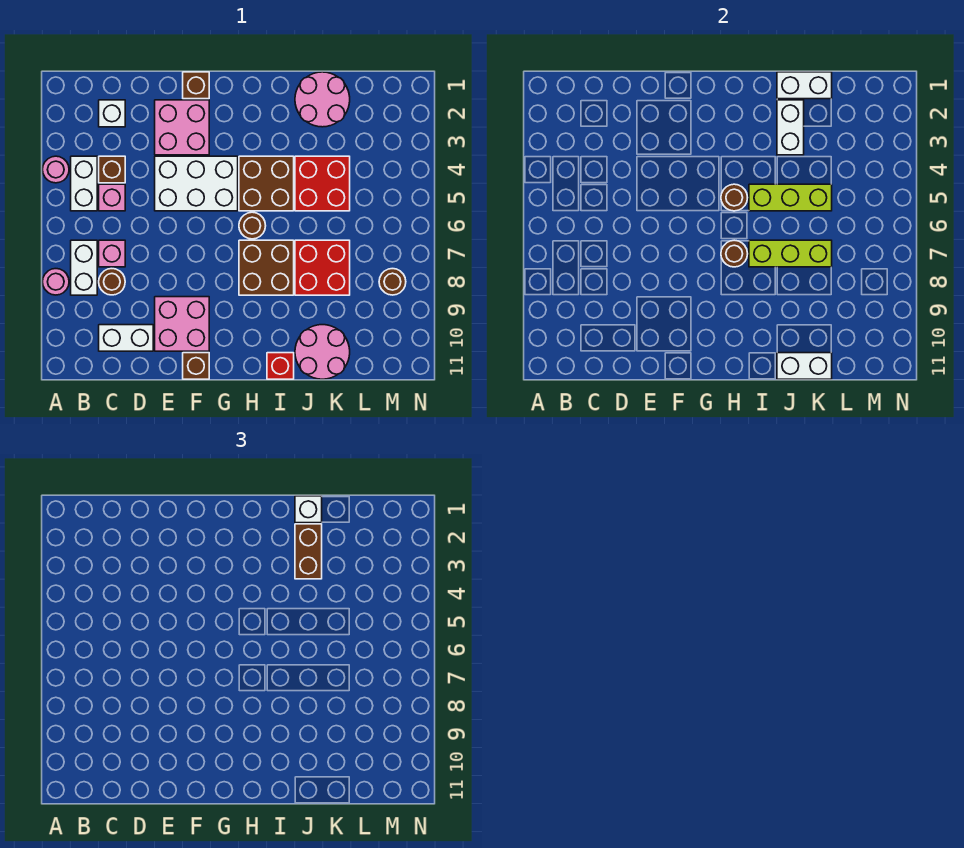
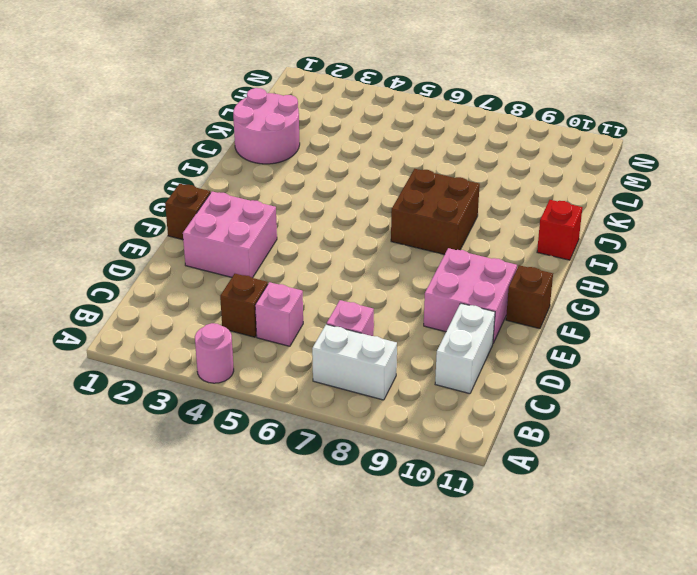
none -> pink 1x1 round brick [43,269,69,295]
none -> white 1x2 brick [71,156,97,211]
none -> white 1x1 brick [99,100,125,127]
none -> brown 1x1 round brick [99,269,125,295]

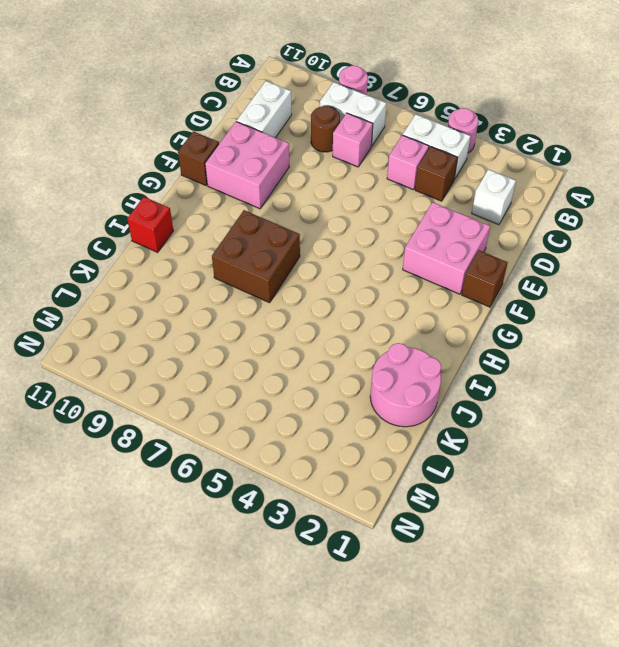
none -> white 2x3 brick [155,156,238,211]
none -> brown 2x2 brick [239,156,294,211]
none -> brown 1x1 round brick [239,212,266,239]
none -> red 2x2 brick [295,156,350,211]

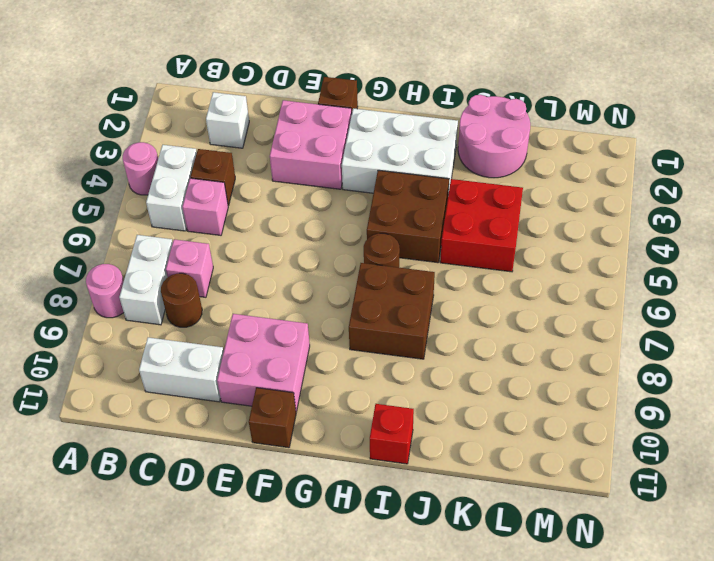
white 2x3 brick [342,108,458,195] -> white 2x3 brick moved to [155,156,238,211]
none -> red 2x2 brick [295,240,350,295]
none -> pink 2x2 round brick [295,325,350,379]
none -> brown 1x1 round brick [379,269,406,295]
none -> brown 1x1 round brick [721,184,748,211]

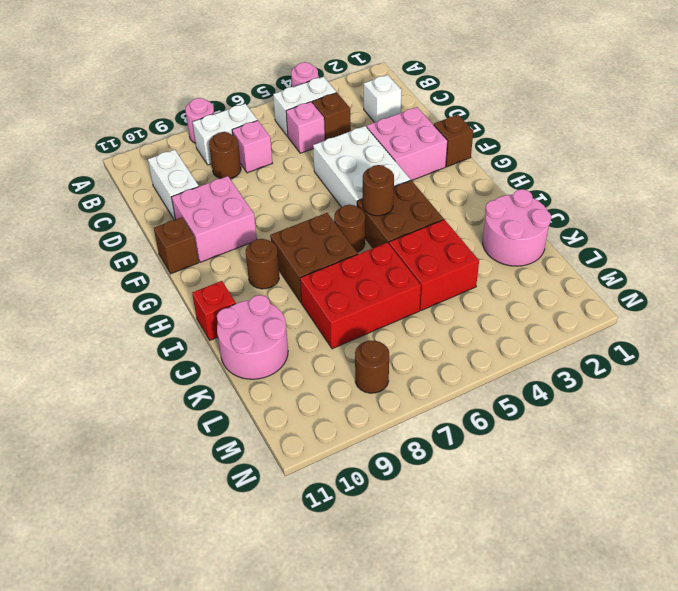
brown 1x1 round brick [246,239,279,289] -> brown 1x1 round brick moved to [721,240,748,267]
red 2x3 brick [300,243,421,349] -> red 2x2 brick [295,240,350,295]
none -> lime 1x3 brick [749,184,832,211]
none -> lime 1x3 brick [749,240,832,267]
none -> white 1x2 brick [777,72,832,99]
none -> white 1x2 brick [777,100,804,155]

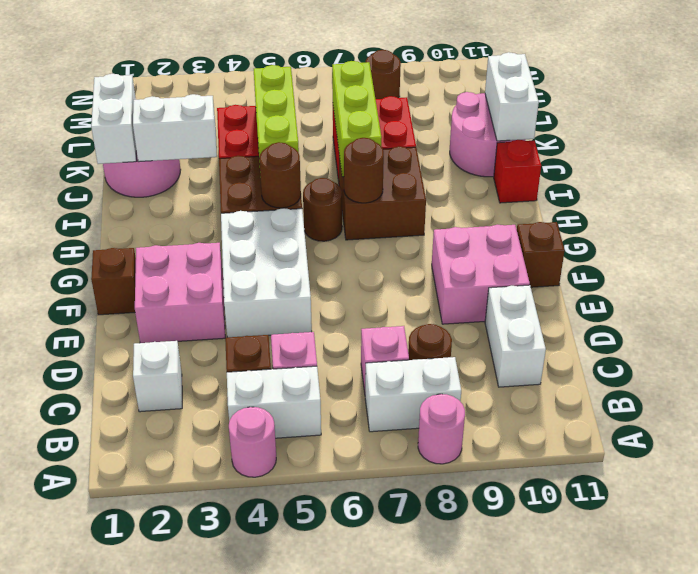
none -> white 1x1 brick [295,496,322,523]
none -> brown 1x2 brick [295,524,322,579]

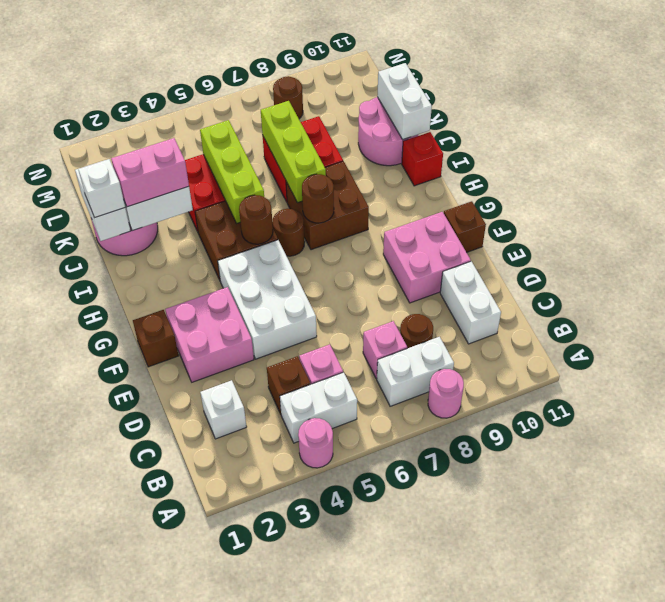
pink 1x2 brick [111,138,189,207] -> brown 1x2 brick [295,524,322,579]

